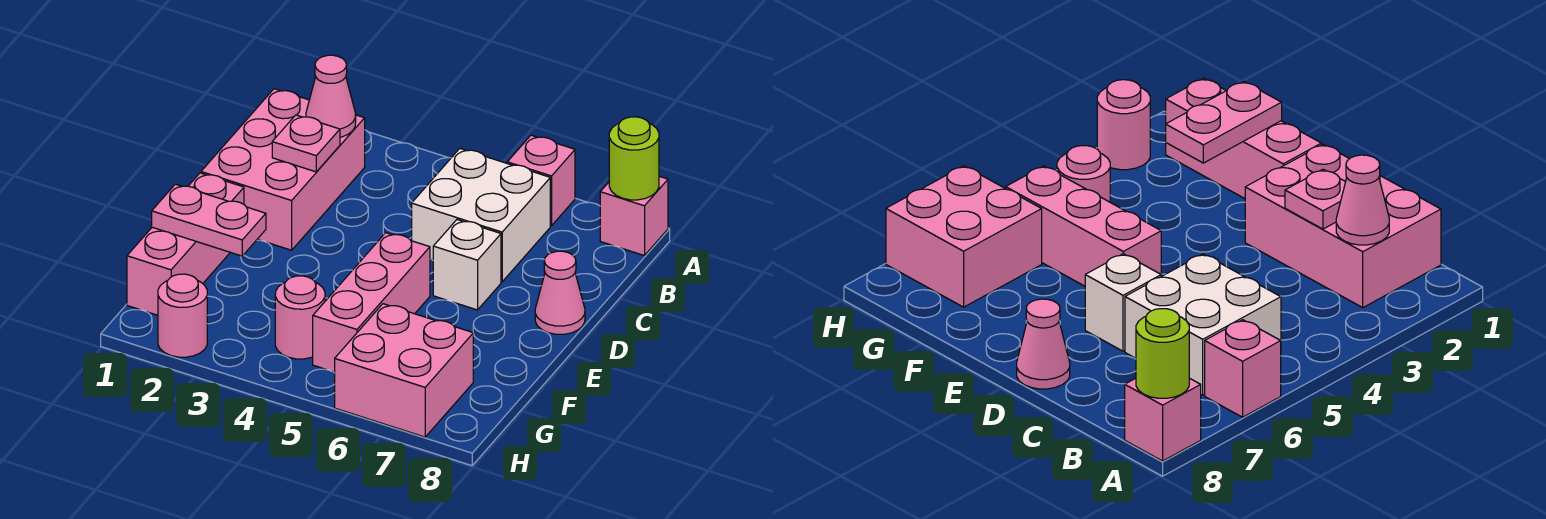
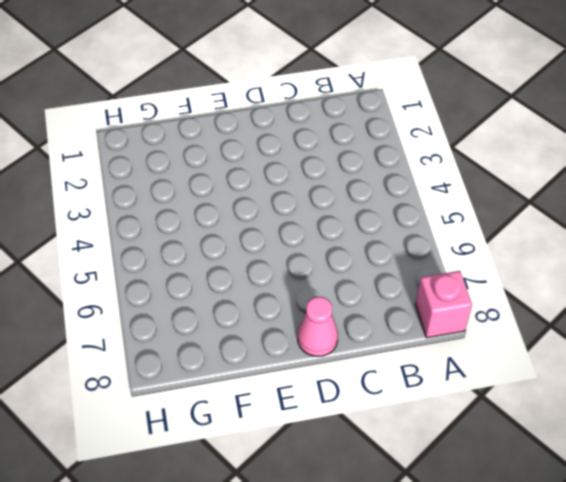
none -> pink 1x1 brick [507,135,575,226]
none -> pink 2x3 brick [201,89,365,250]
none -> white 2x2 brick [412,149,550,282]

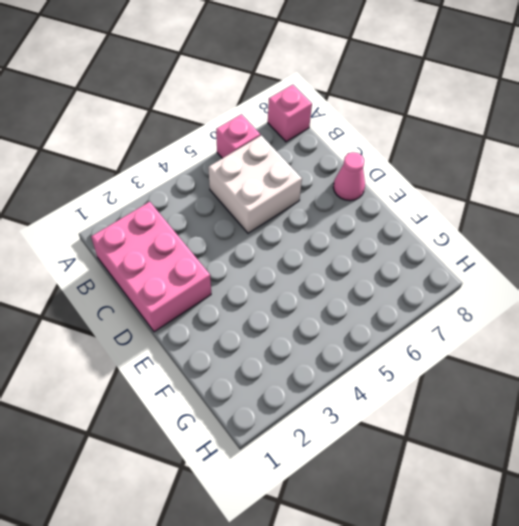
none -> white 1x1 brick [433,220,501,310]
none -> pink 1x3 brick [127,173,244,315]
none -> pink 1x3 brick [313,233,430,372]

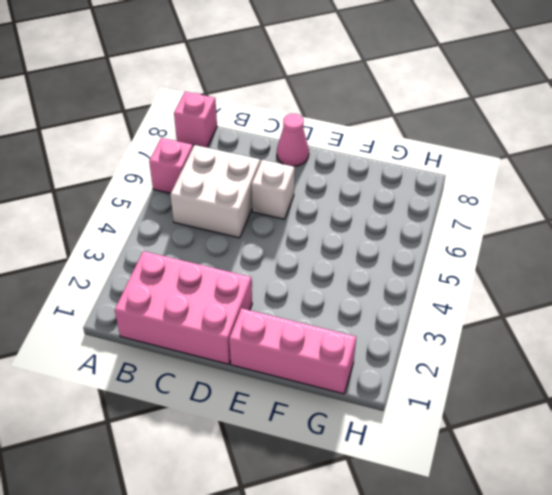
none -> pink 1x3 brick [313,233,430,372]
none -> pink 1x1 round brick [275,276,325,359]
none -> pink 2x2 brick [335,304,473,437]

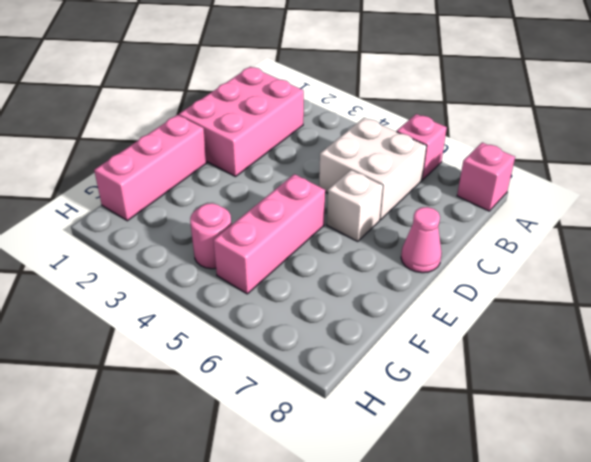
none -> pink 2x2 brick [335,304,473,437]
none -> pink 1x1 round brick [158,274,207,357]
none -> lime 1x1 round brick [609,117,659,200]

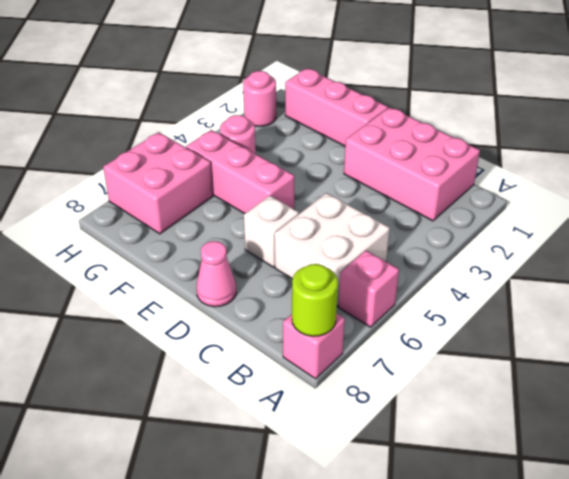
none -> pink 1x1 cone [306,55,356,137]
none -> pink 1x1 plate [272,115,340,172]
none -> pink 1x2 plate [152,184,266,256]

